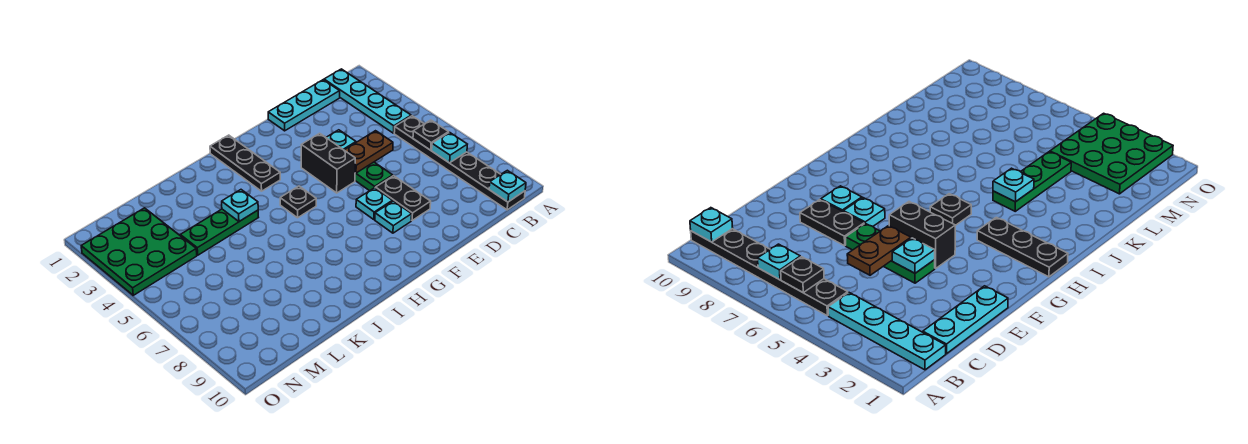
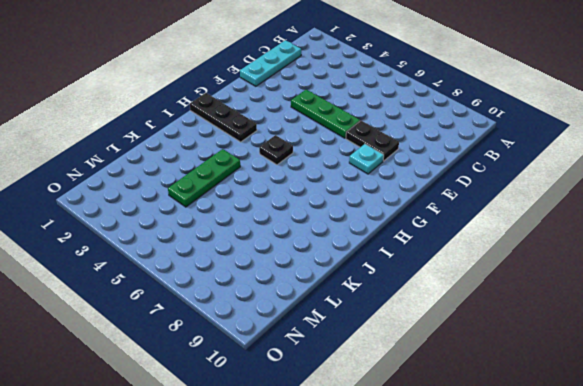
none -> cyan 1x4 plate [324,69,411,133]
none -> black 1x6 plate [394,116,525,210]
none -> black 1x2 brick [301,133,355,193]

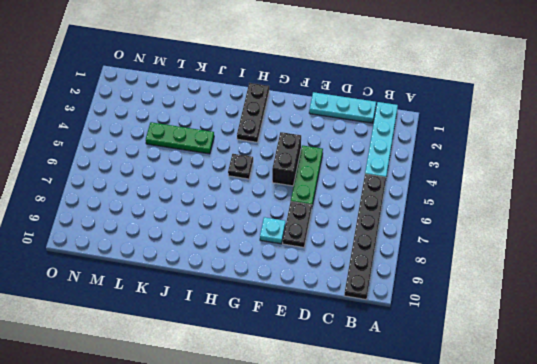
none -> cyan 1x1 plate [356,188,393,220]
none -> green 3x3 plate [81,208,197,295]
none -> black 1x1 plate [413,120,449,150]

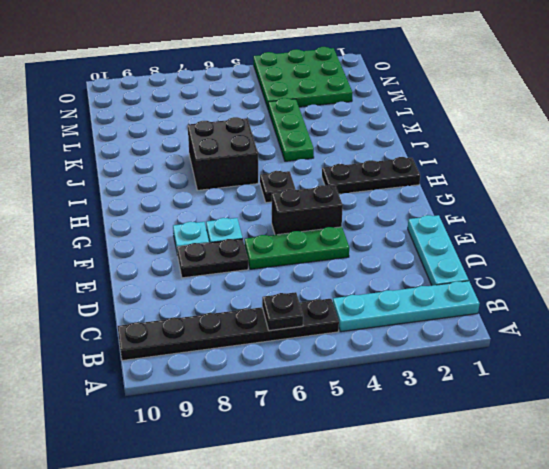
black 2x2 brick [188,117,258,190] -> none
none -> cyan 1x1 plate [432,132,467,163]
none -> cyan 1x1 plate [489,170,526,202]
none -> brown 1x2 plate [345,131,393,173]

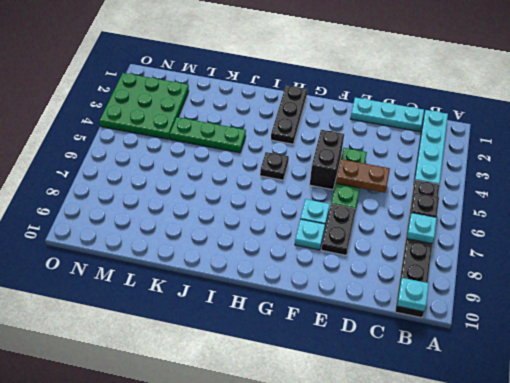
none -> cyan 1x1 plate [326,130,356,150]
none -> cyan 1x1 plate [222,190,258,222]

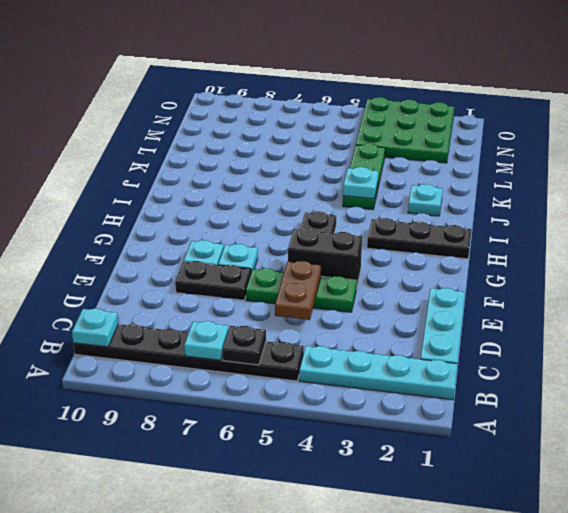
cyan 1x1 plate [408,184,443,216] -> cyan 1x1 plate moved to [326,130,356,150]

